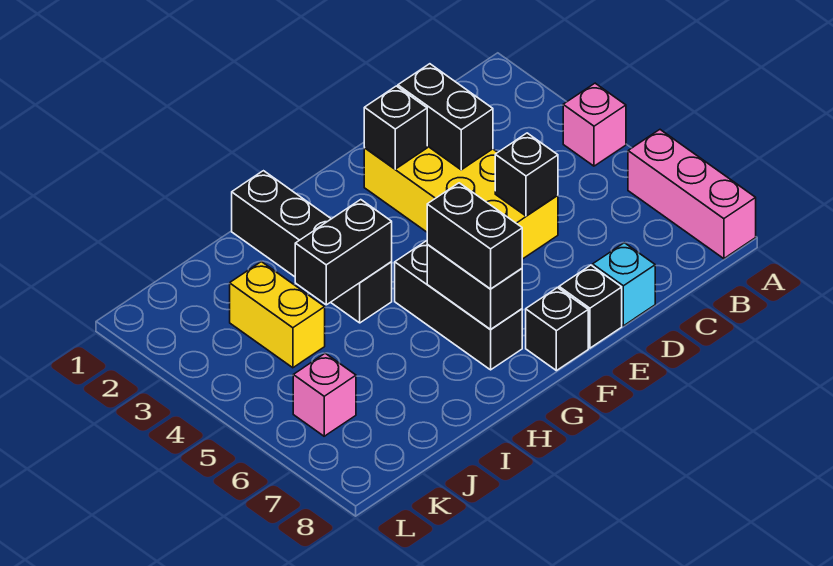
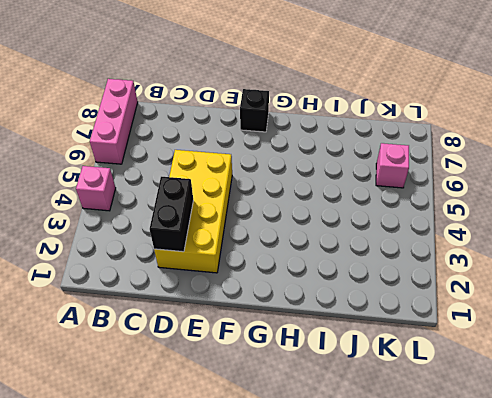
none -> cyan 1x1 brick [593,243,655,326]
none -> black 1x1 brick [559,265,622,348]
none -> black 1x3 brick [395,241,522,370]

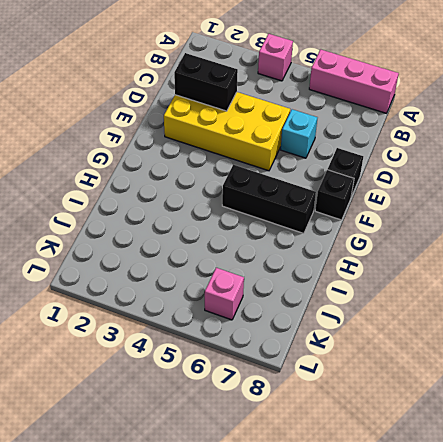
cyan 1x1 brick [281,109,317,158] -> cyan 1x1 brick moved to [593,243,655,326]
none -> black 1x4 brick [232,171,392,323]
none -> yellow 1x2 brick [230,262,325,368]
none -> black 1x1 brick [495,133,558,216]

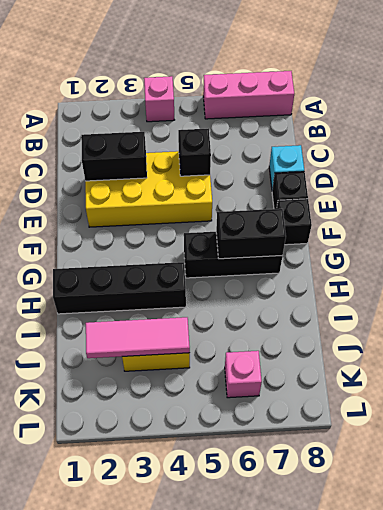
pink 1x3 tile [86,317,190,358] -> none
none -> black 1x1 brick [364,86,427,169]
none -> black 1x2 brick [295,200,392,305]
none -> black 1x2 brick [427,183,522,289]

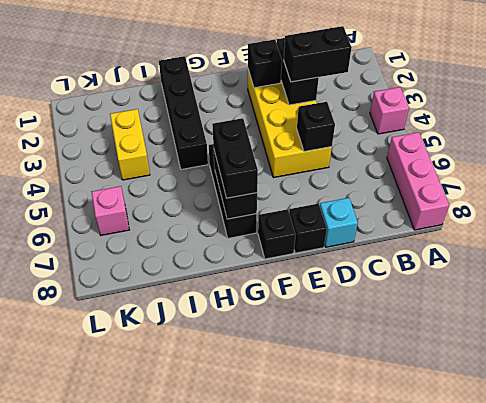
black 1x2 brick [284,26,352,82] -> black 1x2 brick moved to [295,200,392,305]

